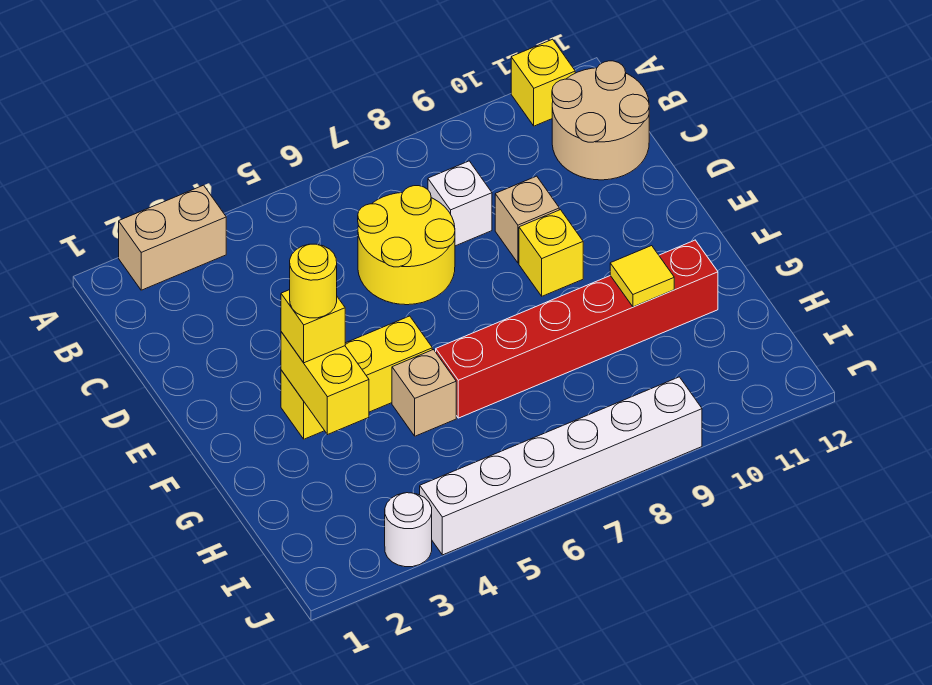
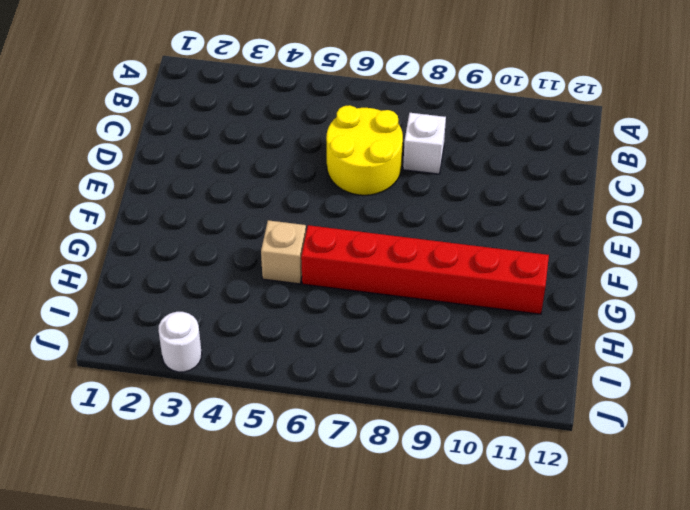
none -> tan 1x2 brick [119,185,226,290]
none -> yellow 1x1 brick [511,39,575,126]
none -> tan 2x2 round brick [552,61,649,180]

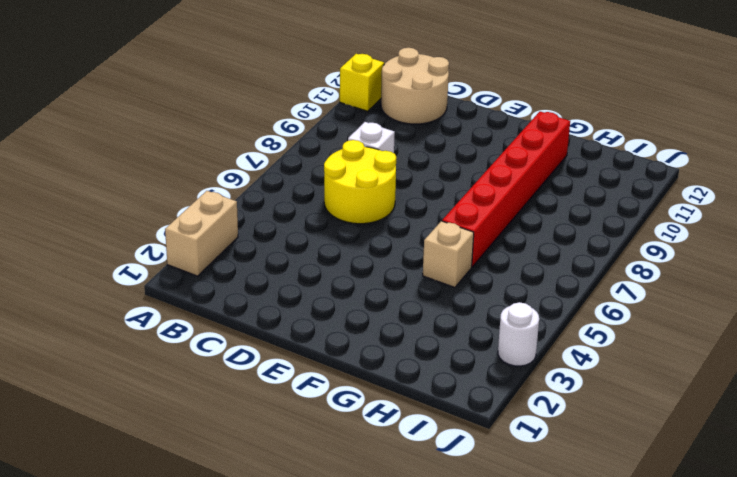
none -> tan 1x1 brick [495,176,559,263]
none -> yellow 1x1 brick [519,210,583,296]
none -> yellow 1x3 brick [281,316,432,439]

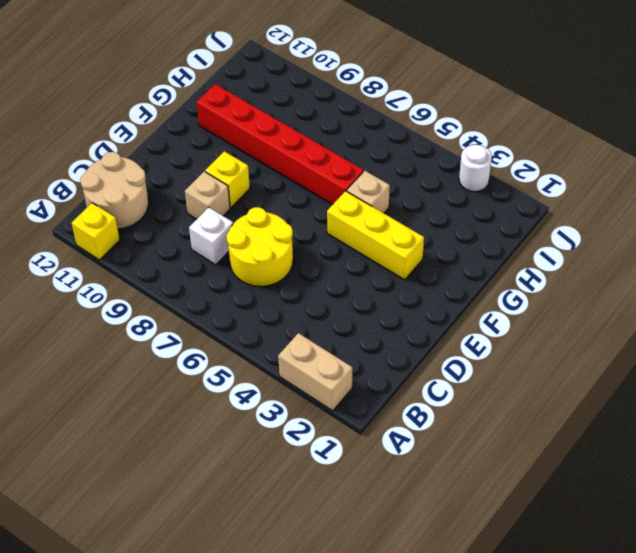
none -> white 1x6 brick [420,377,702,555]
none -> yellow 1x2 brick [281,332,369,435]
none -> yellow 1x1 tile [610,246,674,307]

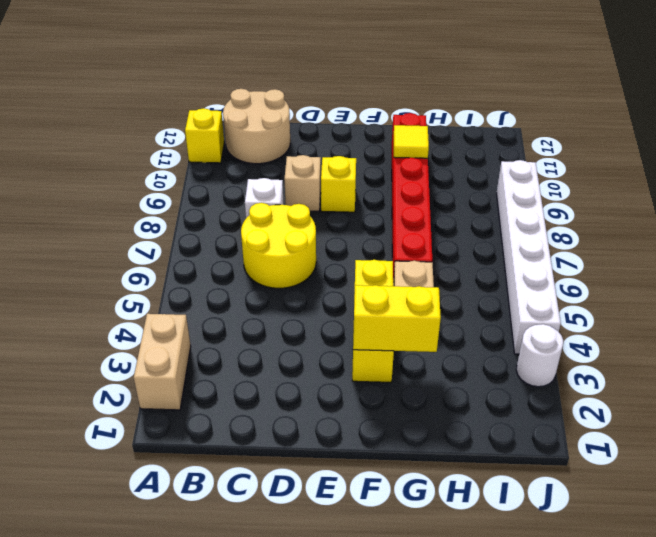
none -> yellow 1x1 brick [281,290,345,363]
none -> yellow 1x1 round brick [290,244,337,318]

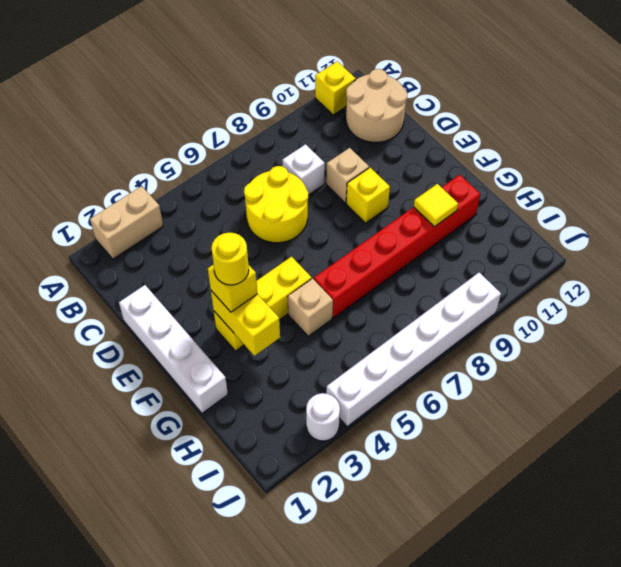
white 1x4 brick [119,285,228,413] -> none

